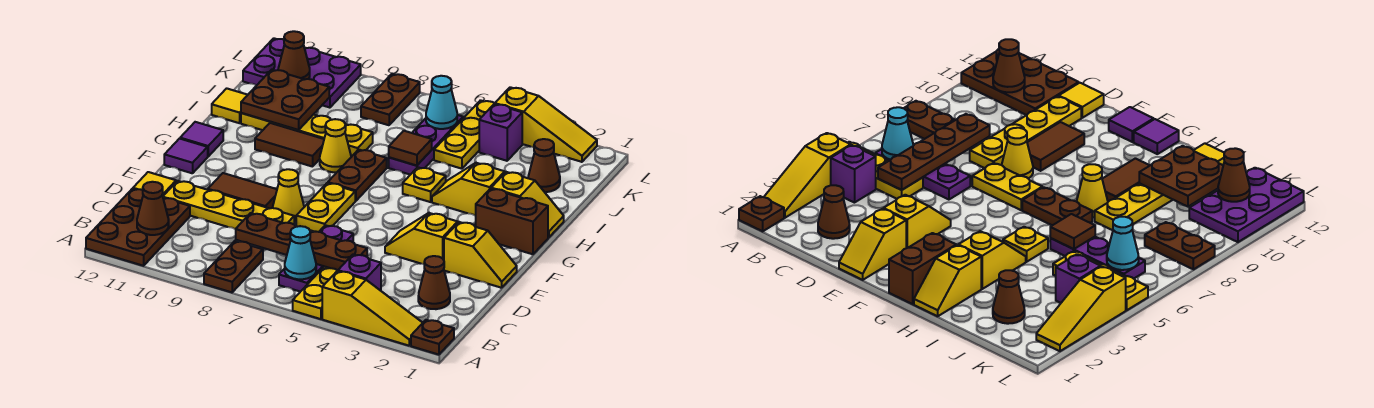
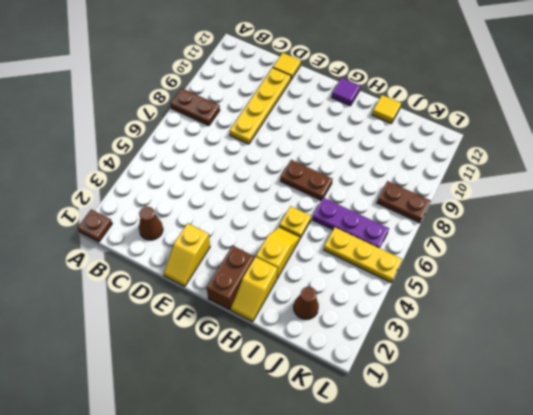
none -> yellow 1x3 slope [322,271,423,346]
none -> yellow 1x3 plate [293,266,338,319]
none -> brown 2x3 plate [86,189,190,266]
none -> purple 1x1 brick [338,254,381,291]

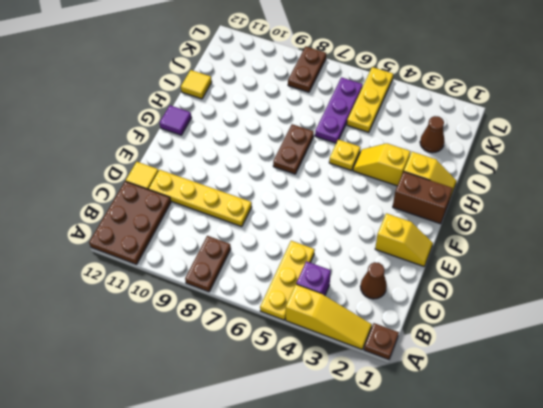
none -> purple 1x3 plate [279,225,353,292]
none -> yellow 1x2 slope [385,213,458,264]
none -> yellow 1x2 plate [296,183,355,232]
none -> yellow 1x1 cone [273,169,304,222]

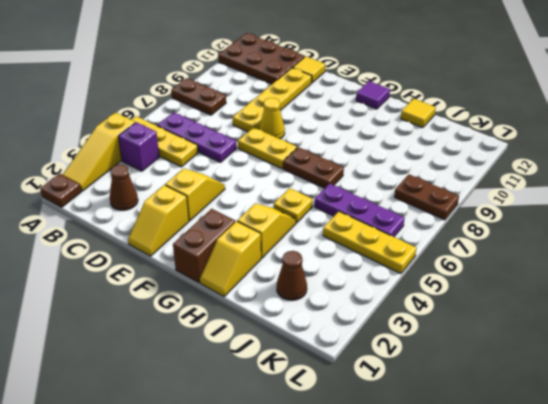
none -> brown 1x2 tile [208,173,277,208]
none -> purple 1x1 tile [164,139,208,173]
none -> yellow 1x1 cone [320,119,351,172]
none -> brown 1x2 tile [255,123,324,167]

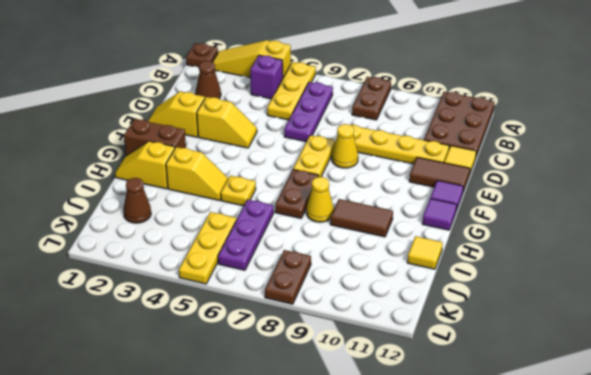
brown 1x2 tile [409,157,470,192] -> brown 1x2 tile moved to [208,173,277,208]
none -> yellow 1x4 plate [241,113,373,157]
none -> purple 1x1 brick [479,104,522,161]
none -> purple 2x3 plate [243,38,361,108]
none -> yellow 1x3 slope [495,87,597,162]

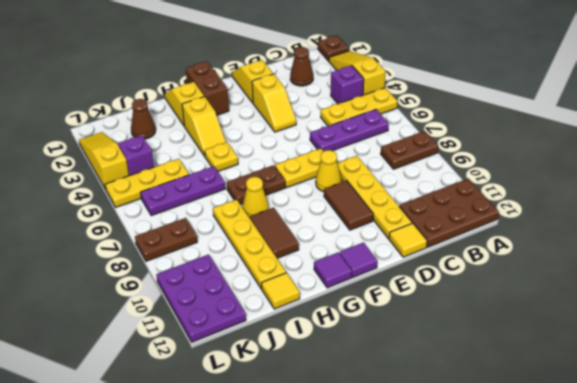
none -> cyan 1x1 cone [285,226,316,279]
none -> brown 1x1 cone [137,182,169,235]
none -> brown 1x4 plate [236,213,367,270]
none -> brown 1x1 tile [389,131,432,166]

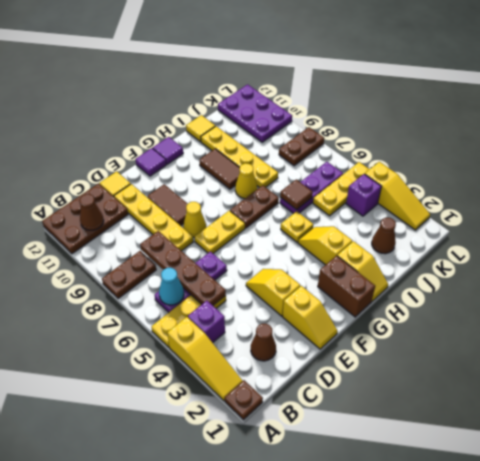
none -> brown 2x2 plate [241,70,329,130]
none -> cyan 1x1 cone [426,76,457,129]
none -> brown 1x1 cone [278,31,310,79]

